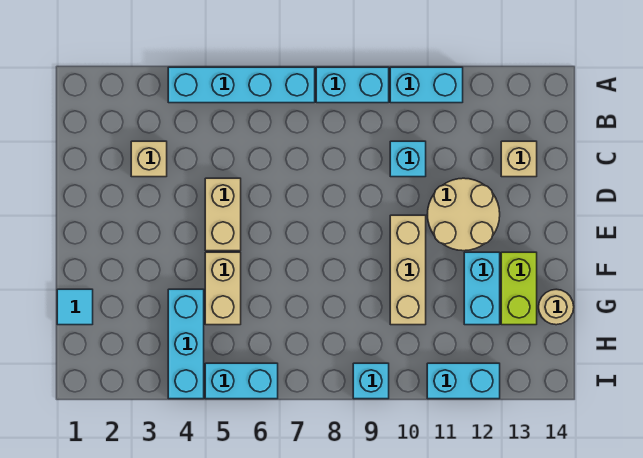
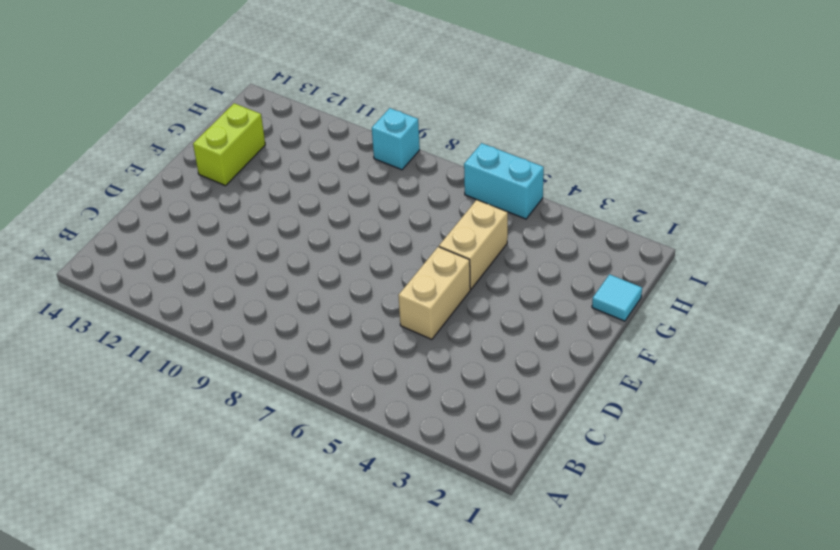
none -> cyan 1x4 brick [168,67,315,103]
none -> cyan 1x2 brick [316,67,389,103]
none -> cyan 1x2 brick [390,67,463,103]

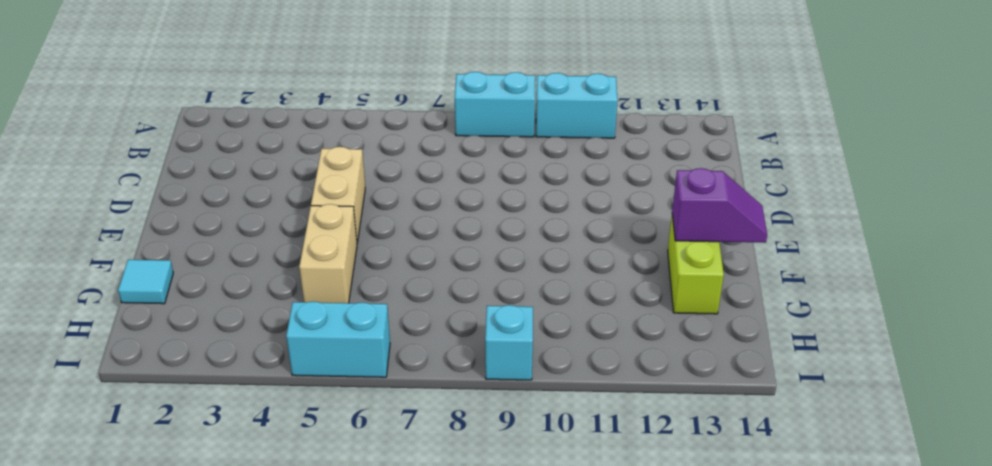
purple 1x2 slope [672,168,767,243] -> none
none -> cyan 1x4 brick [168,67,315,103]
none -> tan 1x1 brick [131,141,167,177]
none -> cyan 1x1 brick [390,141,426,177]

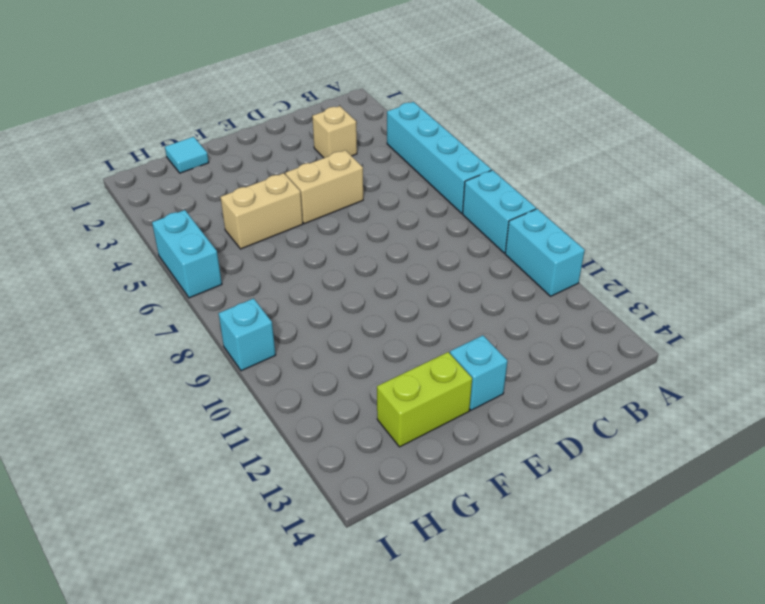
cyan 1x1 brick [450,335,507,410] -> cyan 1x1 brick moved to [390,141,426,177]
none -> tan 1x1 brick [501,141,537,177]
none -> tan 2x2 round brick [427,178,500,251]
none -> tan 1x3 brick [390,215,426,325]

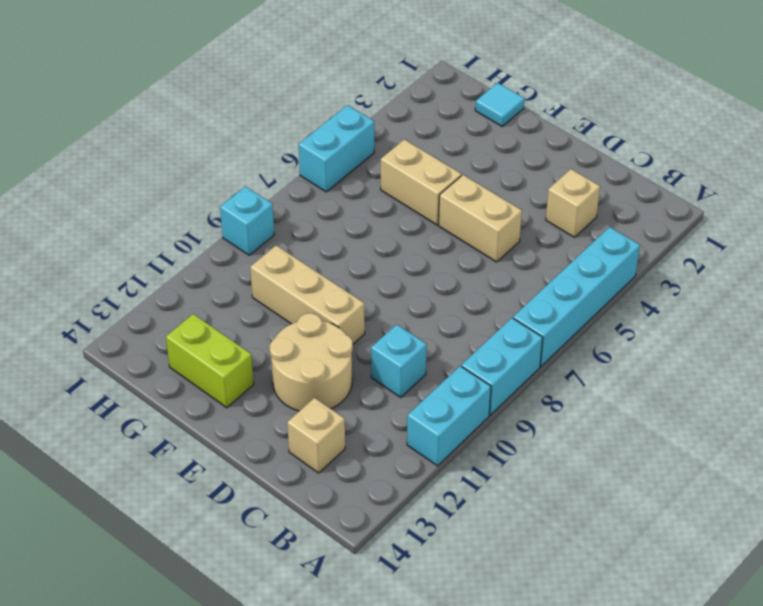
none -> cyan 1x2 brick [464,252,500,325]
none -> cyan 1x3 brick [168,289,204,399]
none -> tan 1x1 round brick [539,289,574,325]

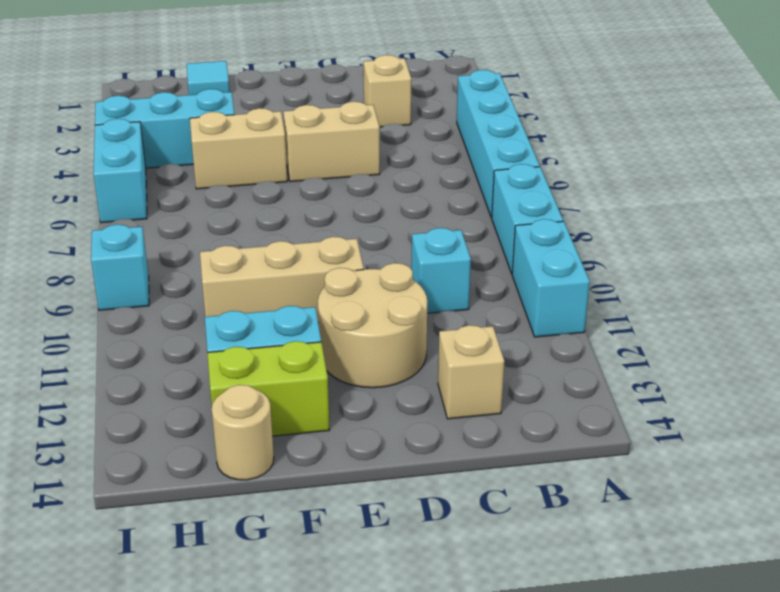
none -> cyan 1x2 brick [427,363,500,399]

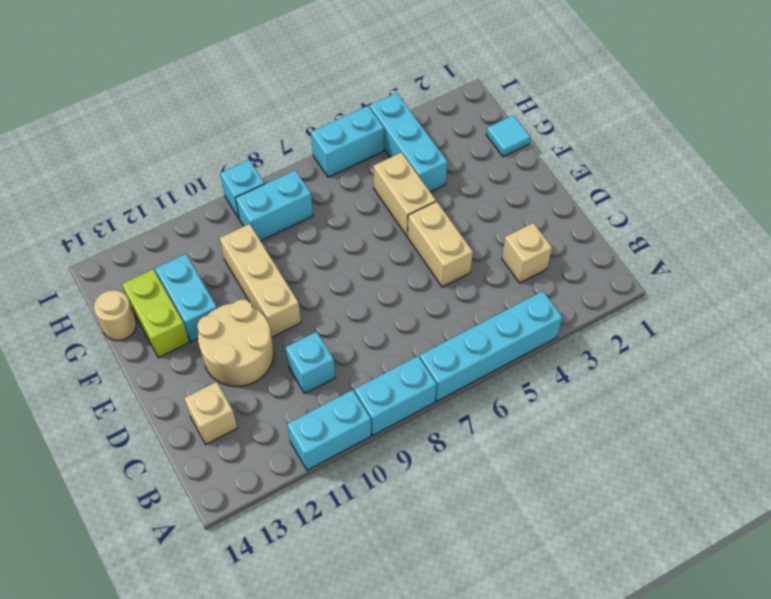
cyan 1x2 brick [236,170,313,241] -> cyan 1x2 brick moved to [427,363,500,399]

